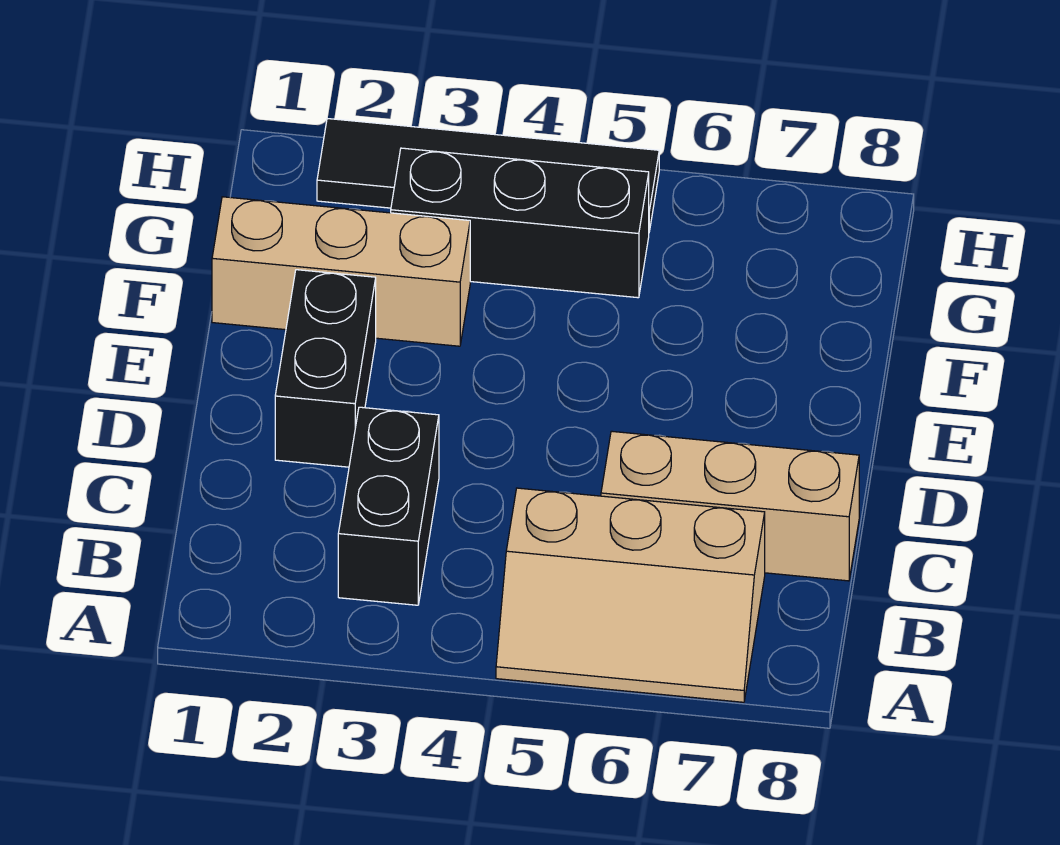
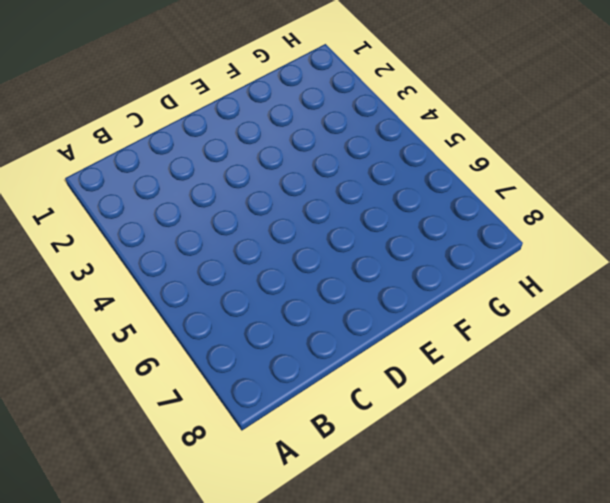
none -> tan 2x3 slope [496,488,765,702]
none -> black 1x2 brick [338,407,439,605]

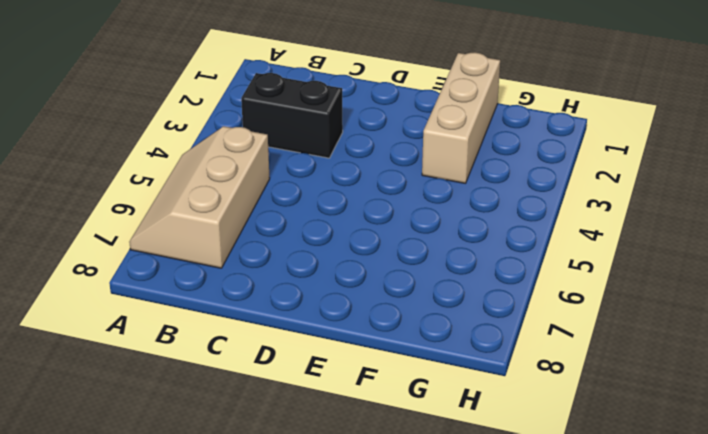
none -> tan 1x3 brick [601,431,859,581]
none -> black 1x2 brick [275,270,376,467]

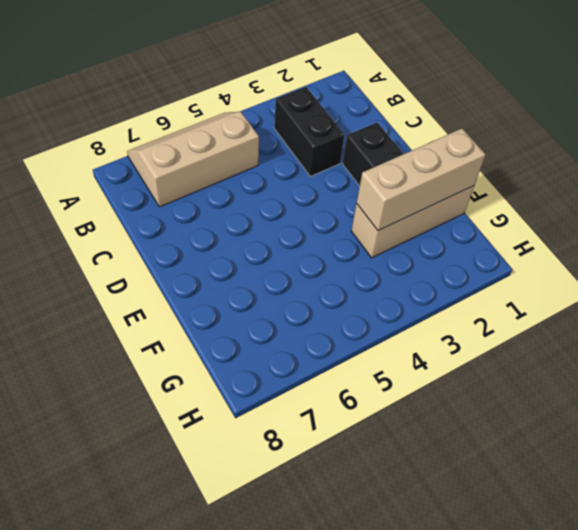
tan 1x3 brick [357,129,486,231] -> tan 1x3 brick moved to [601,431,859,581]
none -> black 1x3 brick [391,148,649,298]
none -> black 1x4 tile [317,119,659,231]

